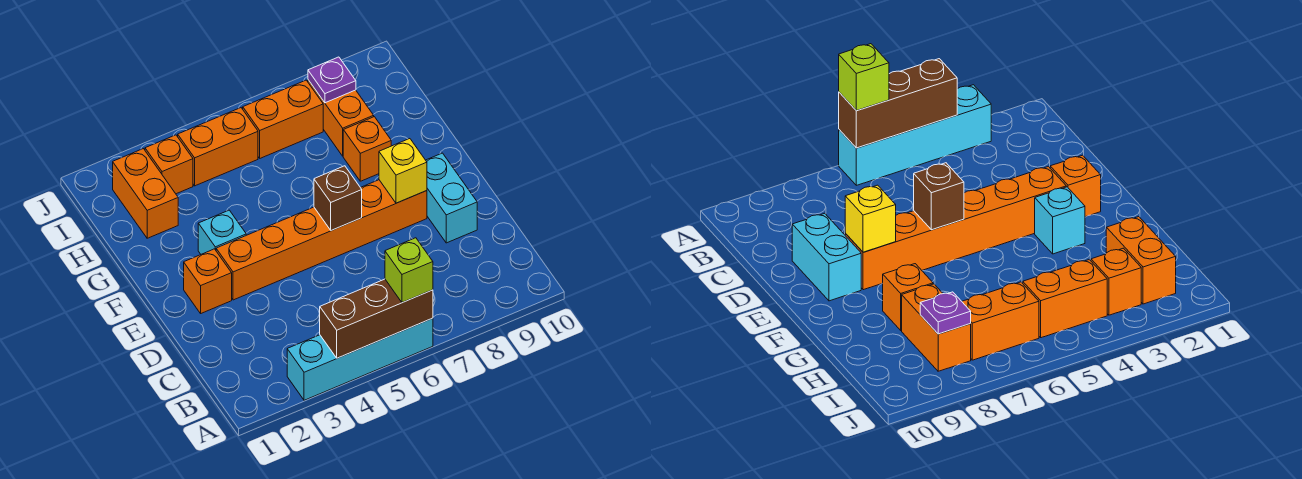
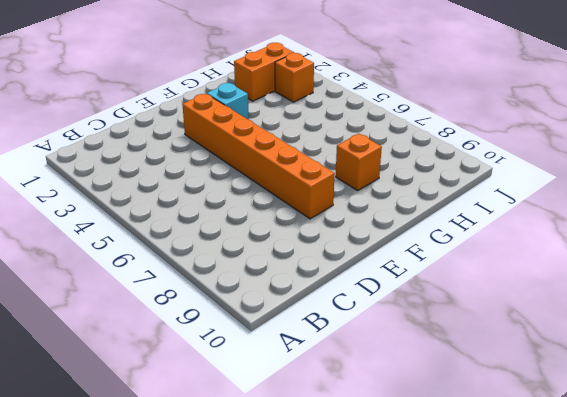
none -> cyan 1x4 brick [287,318,433,400]
none -> cyan 1x2 brick [426,153,477,243]
none -> orange 1x1 brick [184,249,232,313]

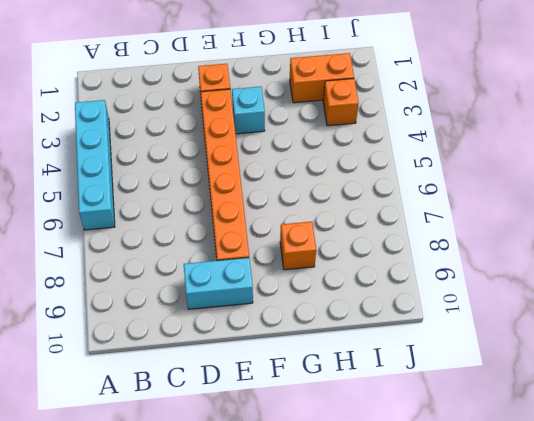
none -> orange 1x2 brick [308,80,374,156]
none -> orange 1x2 brick [178,108,258,186]
none -> orange 1x2 brick [243,80,323,158]

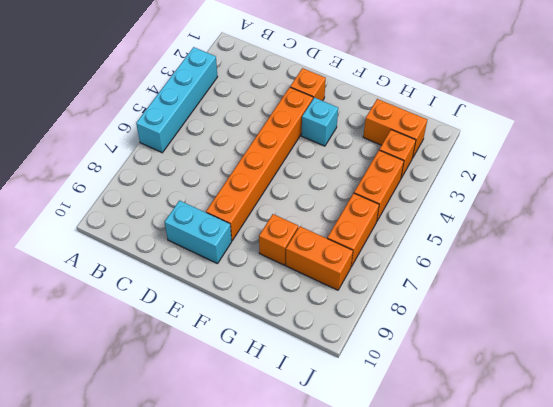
none -> brown 1x3 brick [320,279,433,358]
none -> brown 1x1 brick [314,166,362,231]
none -> yellow 1x1 brick [379,139,427,203]

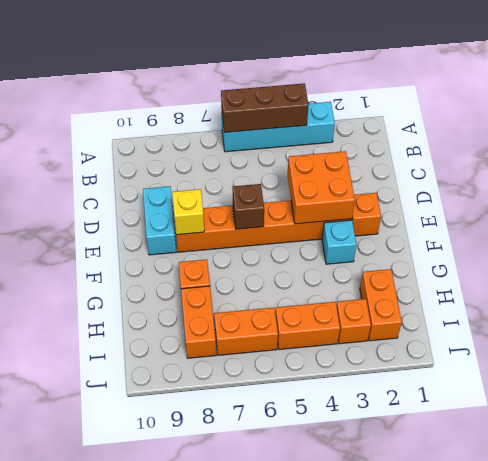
orange 2x2 brick [288,151,355,224] -> none
none -> purple 1x1 plate [308,57,356,103]
none -> lime 1x1 brick [385,238,433,303]

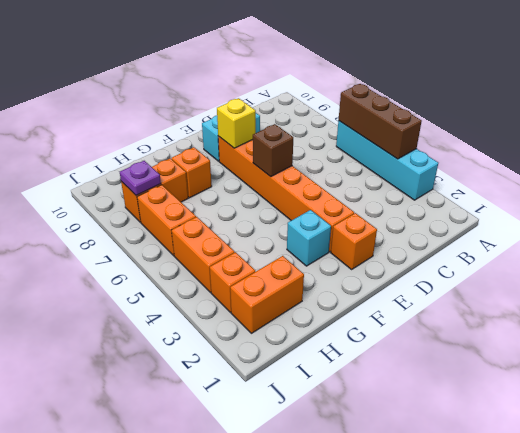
none -> lime 1x1 brick [385,238,433,303]

